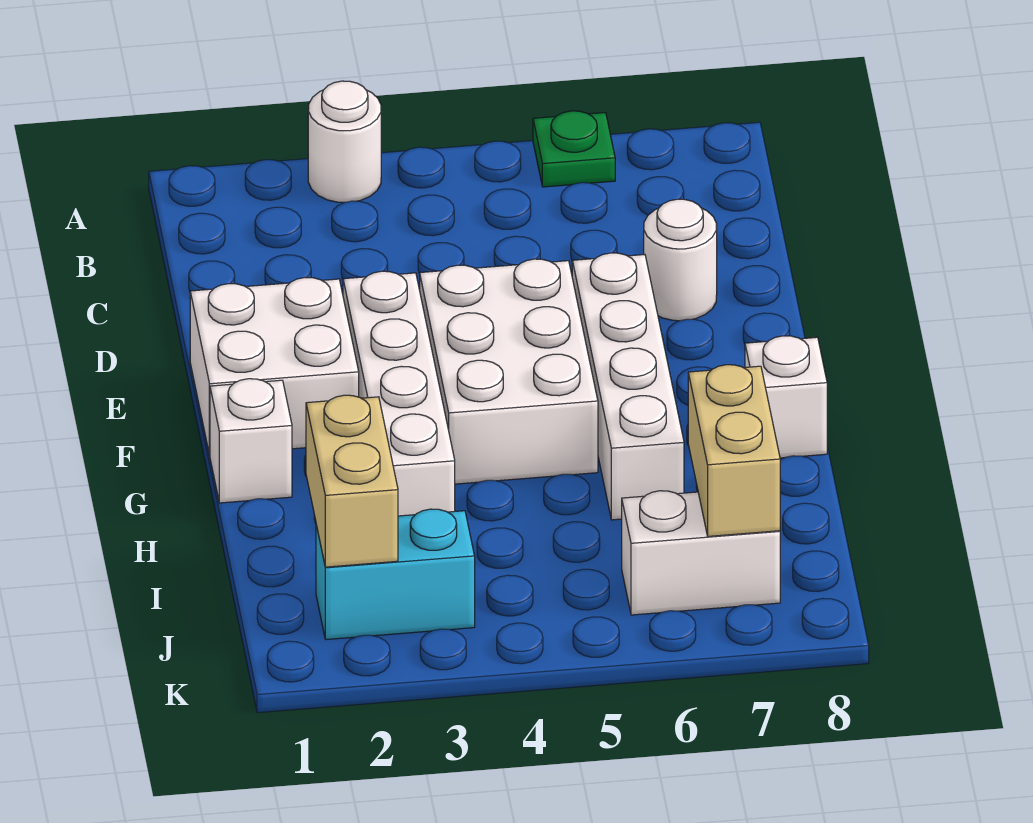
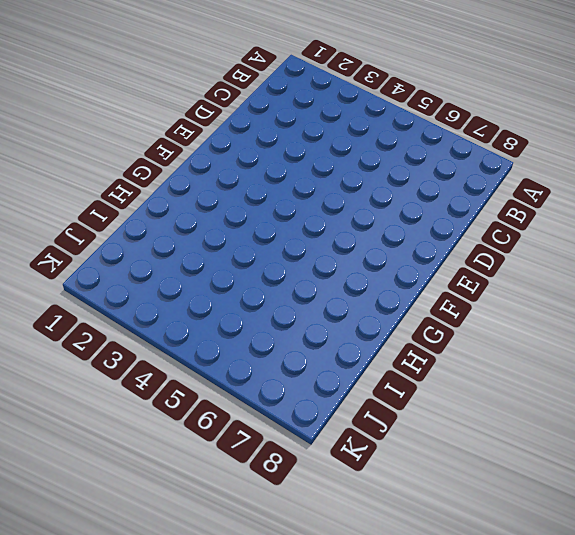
none -> white 1x1 round brick [308,81,381,202]
none -> green 1x1 plate [533,111,615,187]
none -> white 1x1 round brick [644,199,717,321]

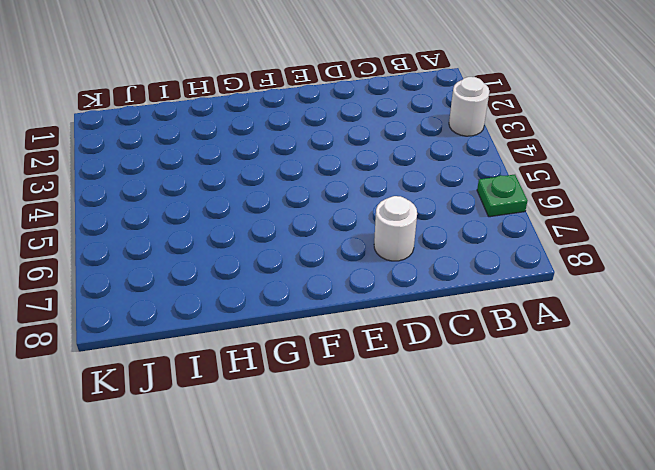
none -> white 2x2 brick [190,278,359,455]
none -> white 1x4 brick [343,271,455,516]
none -> white 2x3 brick [420,259,598,484]

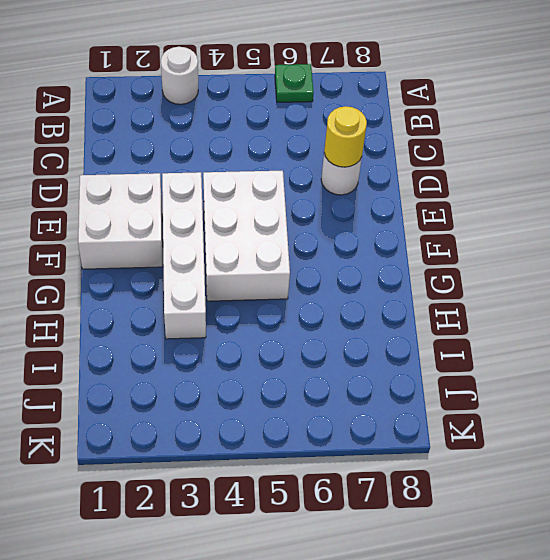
yellow 1x1 round brick [324,106,367,167] -> none
none -> white 1x4 brick [572,253,684,520]
none -> white 1x1 brick [210,379,292,503]
none -> white 1x1 brick [745,336,827,458]

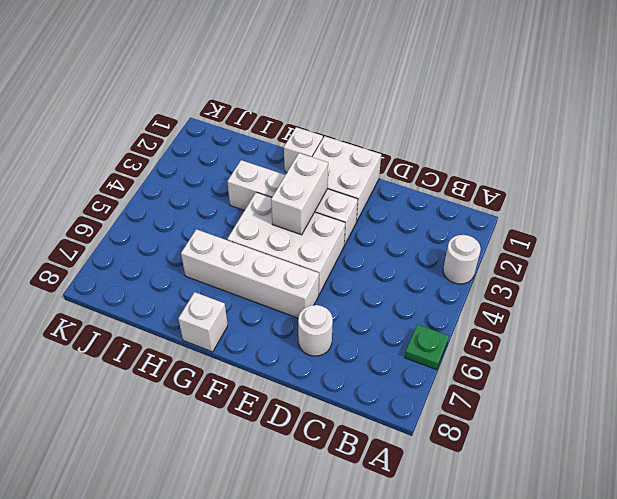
white 1x2 brick [271,153,328,235] -> white 1x2 brick moved to [622,491,780,615]
none -> cyan 1x2 brick [316,509,475,639]
none -> tan 1x2 brick [306,395,398,567]
none -> tan 1x2 brick [688,365,780,536]

